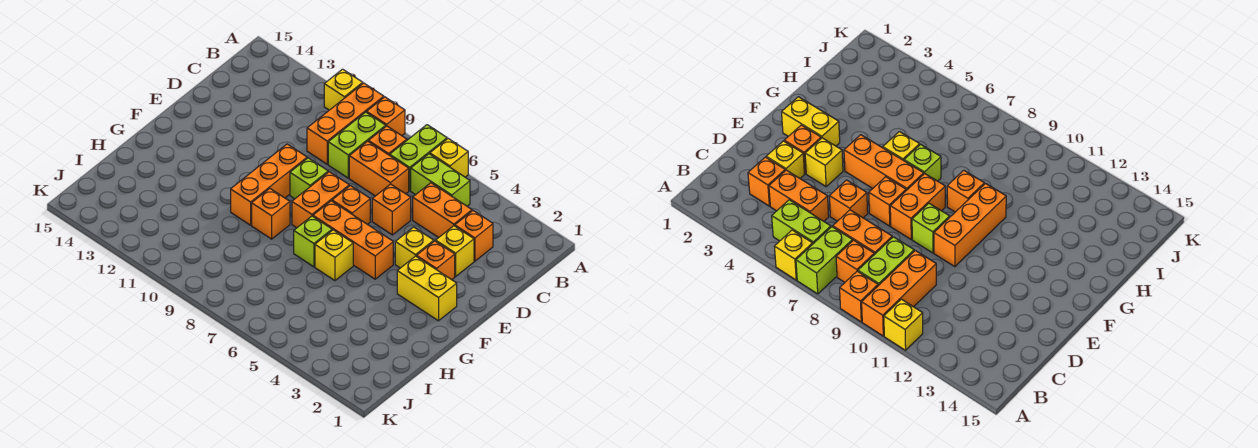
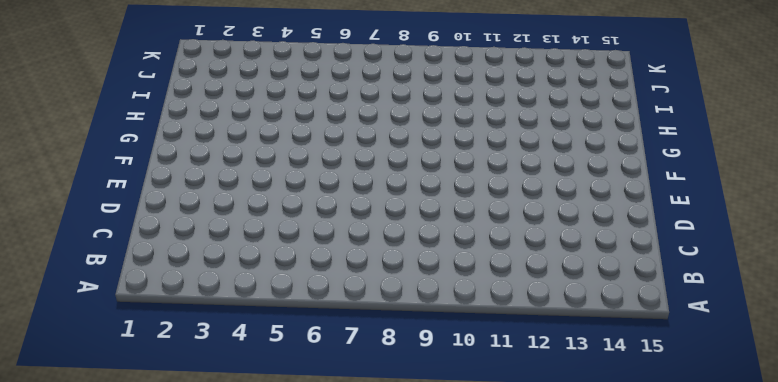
none -> yellow 1x1 brick [430,139,468,177]
none -> lime 1x2 brick [390,125,447,190]
none -> orange 1x1 brick [367,97,405,136]

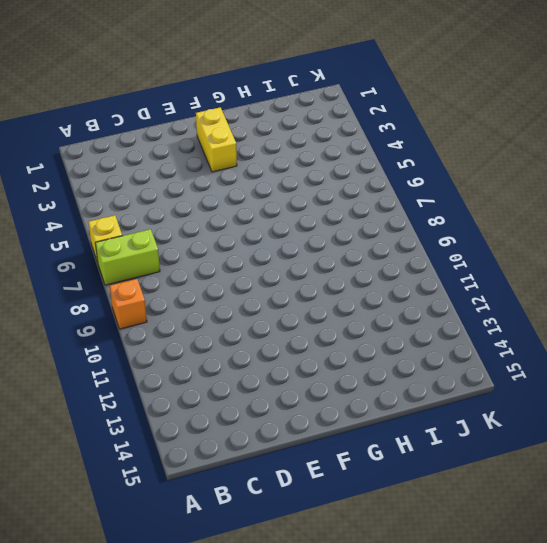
none -> orange 1x3 brick [307,83,384,164]
none -> yellow 1x1 brick [324,69,363,110]
none -> lime 1x2 brick [411,154,470,206]

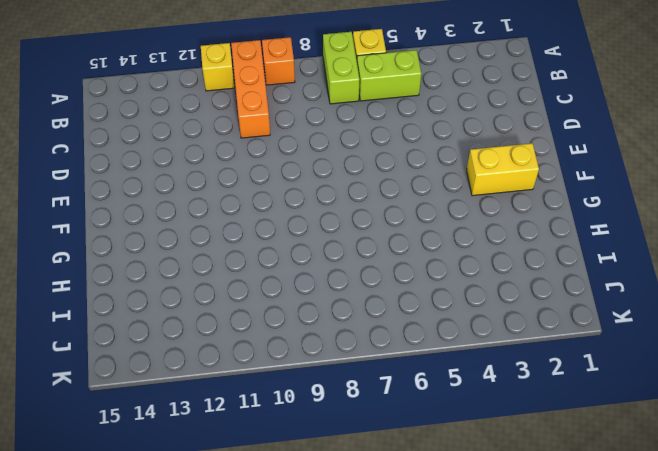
none -> orange 1x1 brick [369,126,407,155]
none -> lime 1x2 brick [328,112,386,178]
none -> orange 1x1 brick [455,211,493,261]

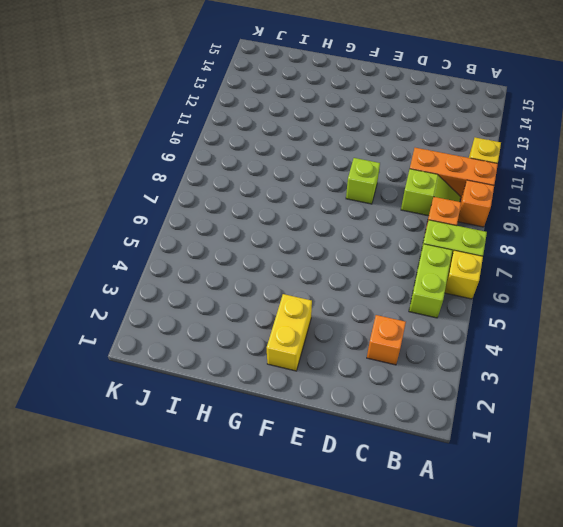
lime 1x2 slope [401,169,460,216] -> lime 1x2 brick [328,112,386,178]
none -> orange 1x2 brick [413,183,472,238]
none -> orange 1x2 brick [349,141,409,196]
none -> yellow 1x1 brick [436,226,474,276]

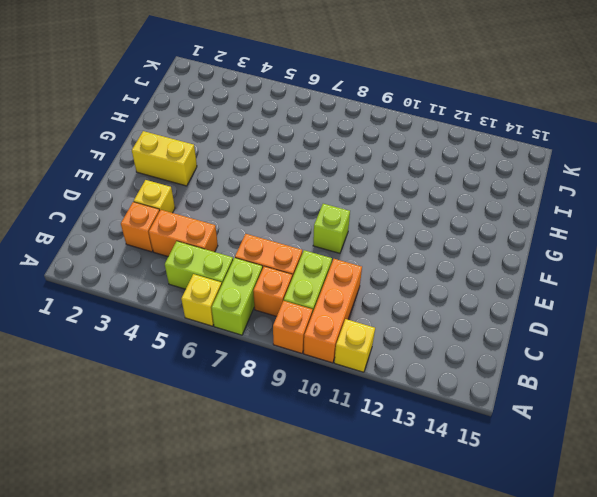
none -> orange 1x1 brick [372,184,411,235]
none -> orange 1x1 brick [416,241,455,280]
none -> yellow 1x1 brick [395,227,434,268]

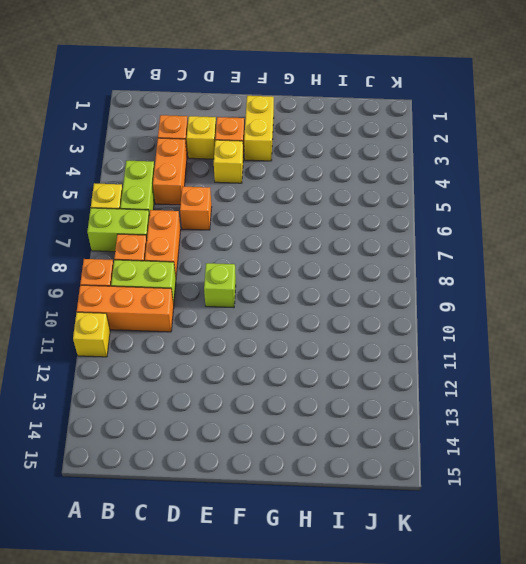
none -> orange 1x1 brick [332,186,370,224]
none -> orange 1x2 brick [292,172,349,228]
none -> orange 1x3 brick [231,144,307,225]

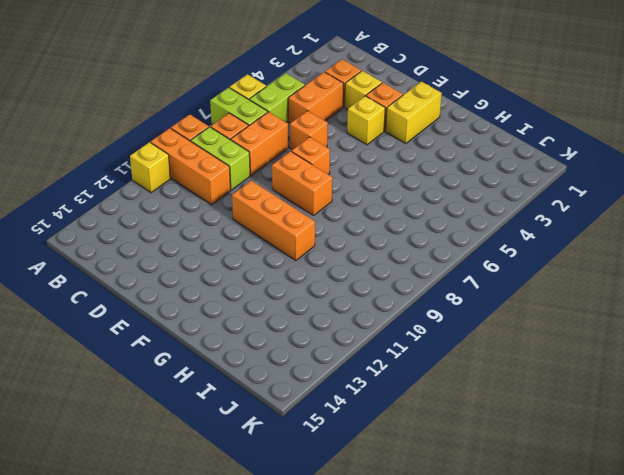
none -> lime 1x1 brick [290,158,328,199]
none -> orange 1x3 brick [313,201,393,279]
none -> yellow 1x1 brick [315,230,353,281]

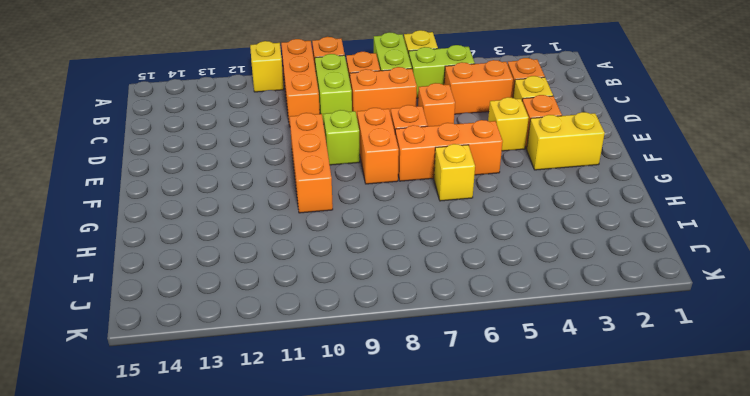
none -> lime 1x1 brick [294,216,332,267]
none -> orange 1x1 brick [252,189,290,239]

